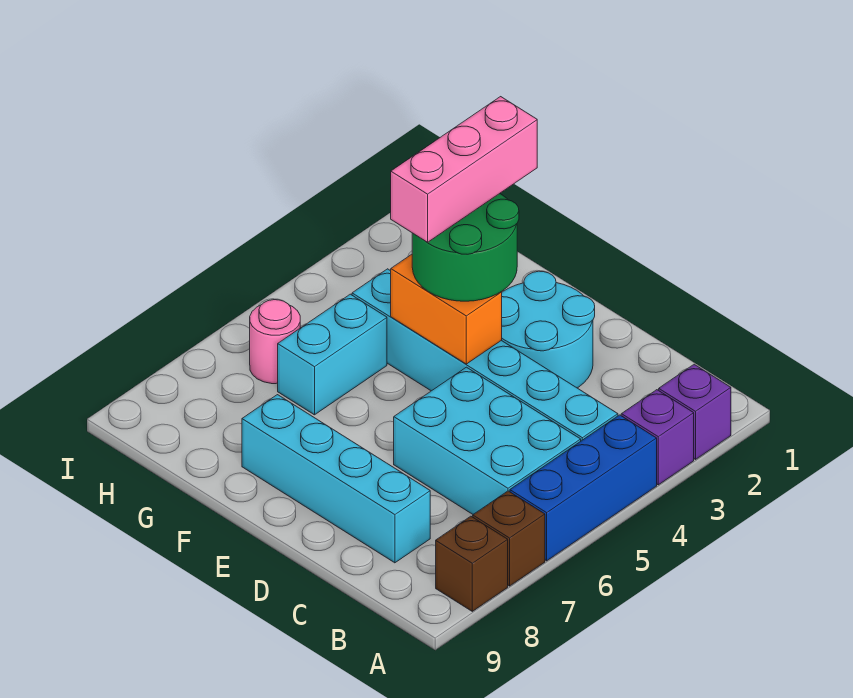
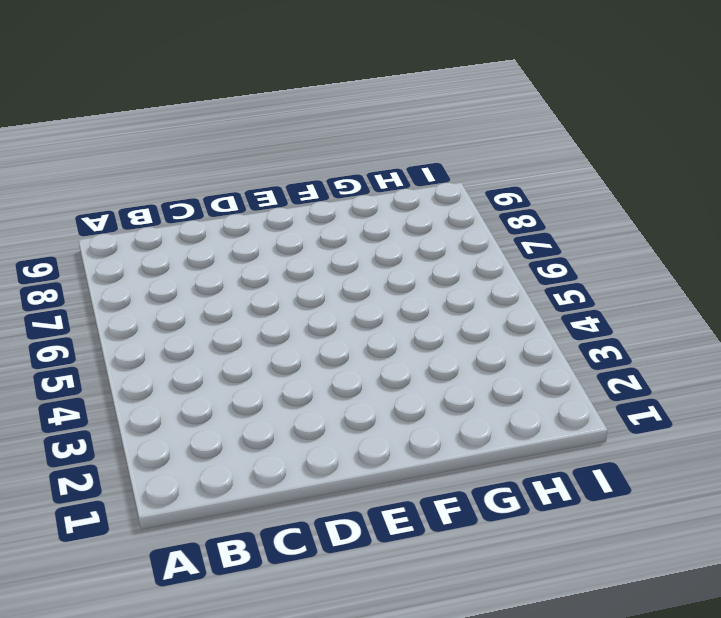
none -> purple 1x1 brick [659,364,731,459]
none -> purple 1x1 brick [621,390,694,485]
none -> blue 1x3 brick [510,415,657,561]

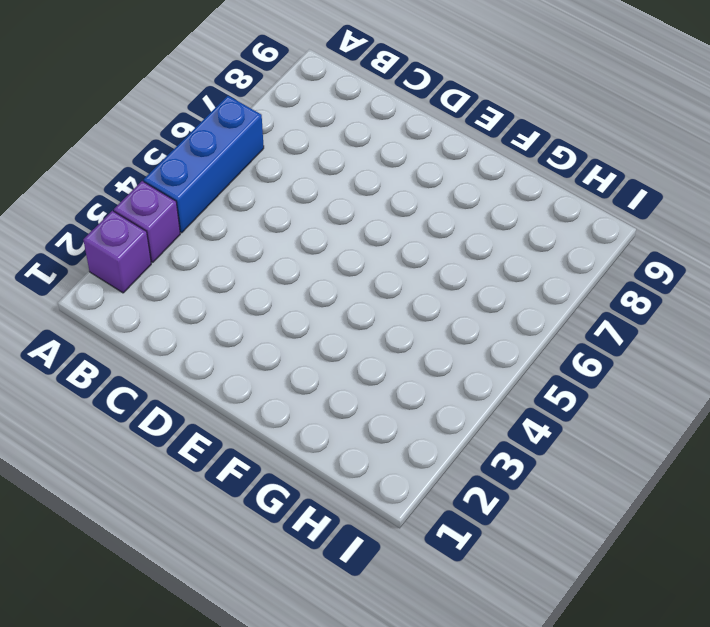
none -> brown 1x1 brick [473,491,545,586]
none -> brown 1x1 brick [436,516,508,611]
none -> cyan 1x6 brick [352,269,618,441]

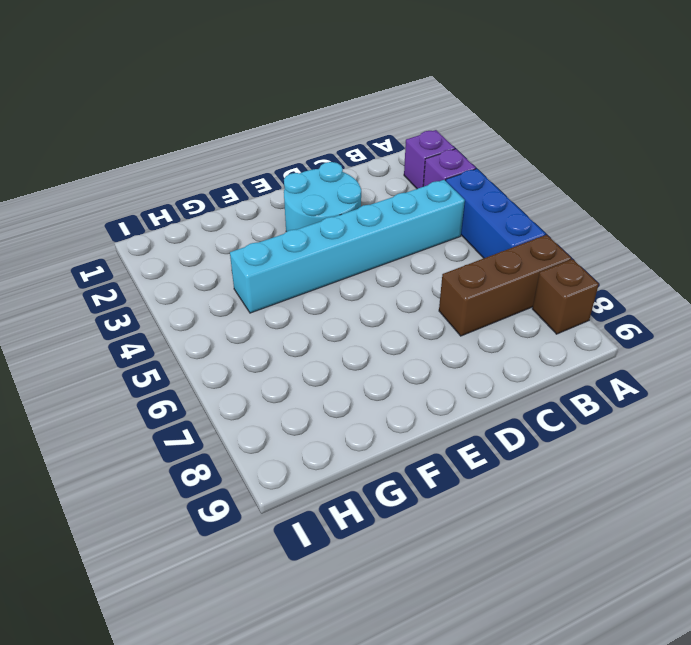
brown 1x3 brick [439,235,571,336] -> brown 1x1 brick [473,491,545,586]
none -> cyan 2x3 brick [394,367,581,514]
none -> cyan 1x4 brick [242,395,430,563]
none -> cyan 1x2 brick [278,294,387,415]

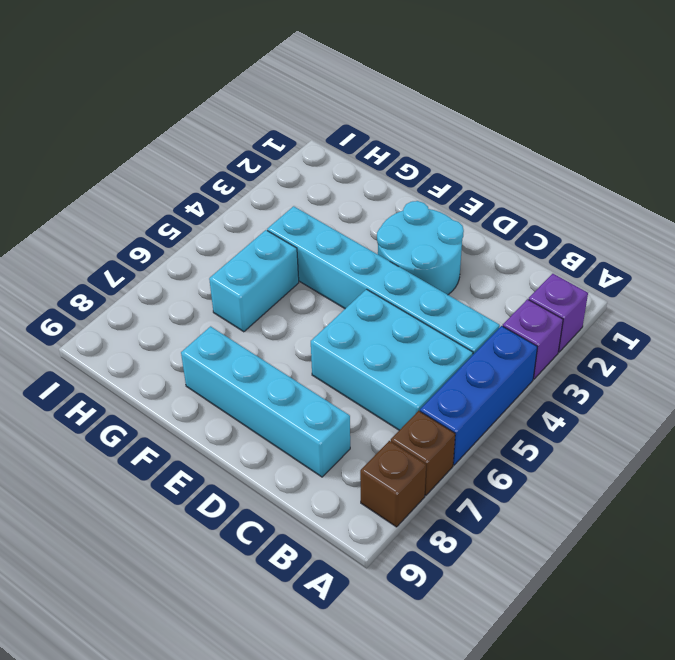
none -> pink 1x1 round brick [250,300,300,384]
none -> orange 1x2 brick [391,254,502,364]
none -> green 2x2 round brick [412,194,519,301]

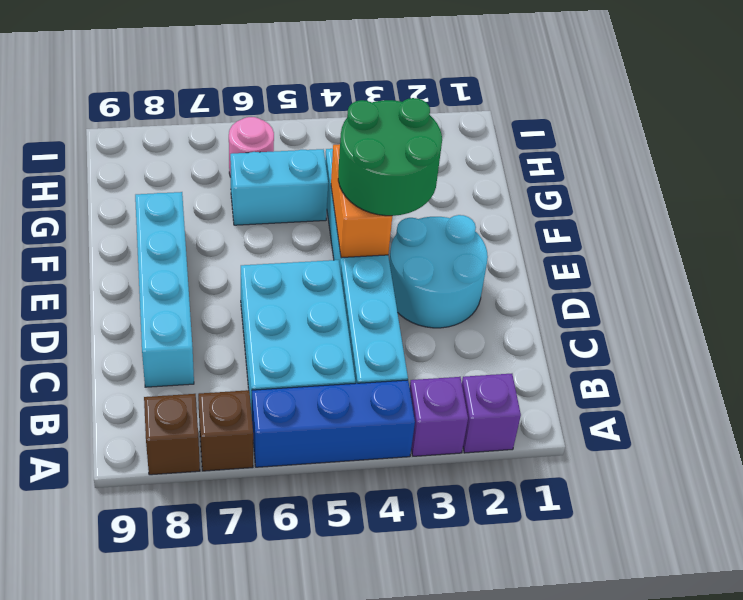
none -> pink 1x3 brick [391,97,537,242]

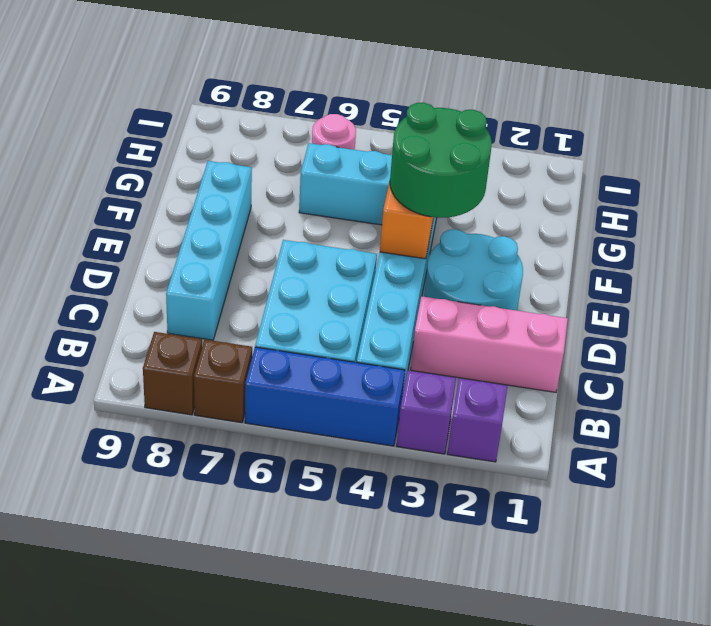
pink 1x3 brick [411,296,568,392] -> pink 1x3 brick moved to [391,97,537,242]

